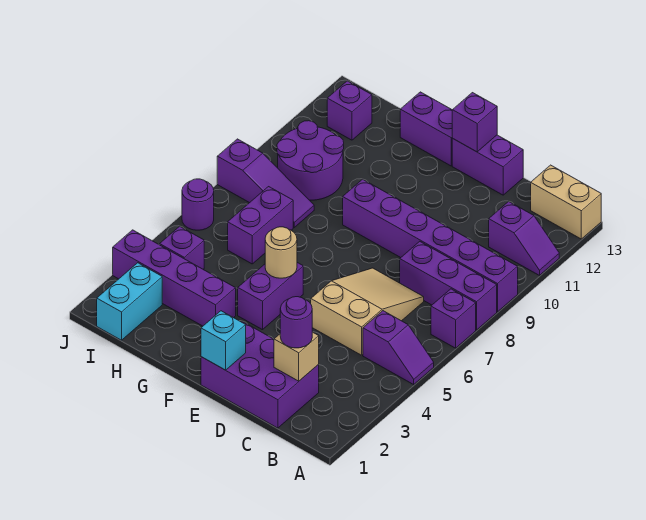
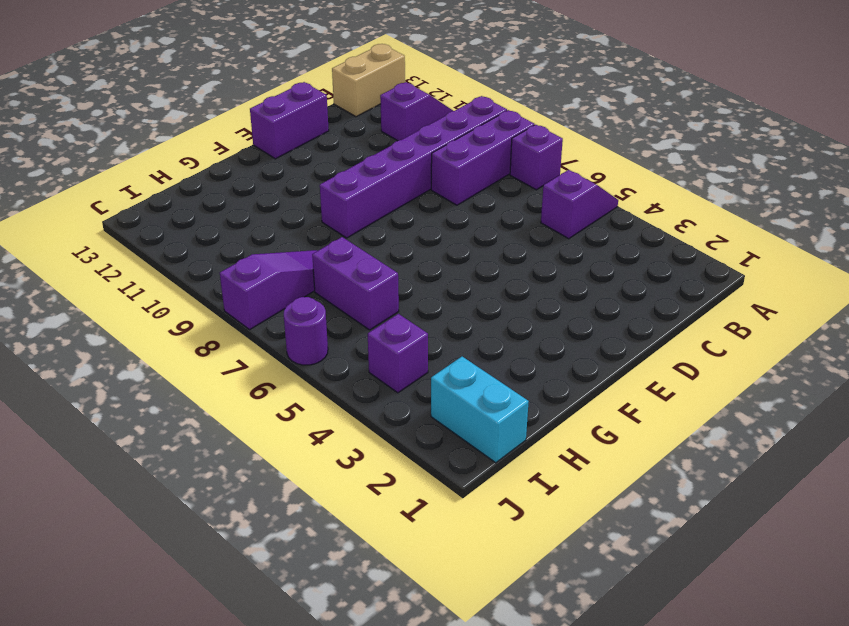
none -> purple 2x3 brick [201,321,319,428]
none -> tan 2x3 slope [311,268,424,355]
none -> purple 1x2 brick [238,263,303,330]

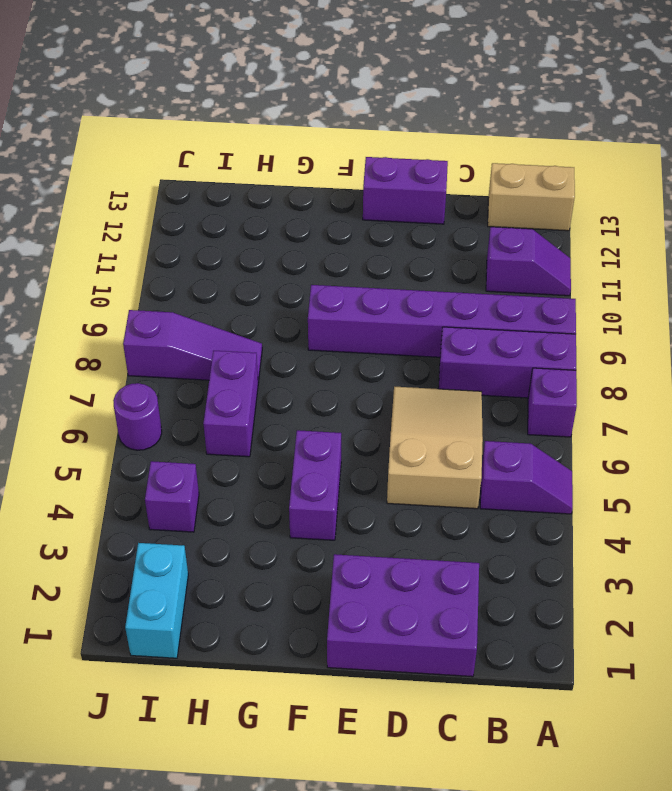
none -> purple 1x2 brick [400,92,452,166]
none -> purple 1x4 brick [113,230,236,326]
none -> purple 2x2 round brick [277,121,344,200]

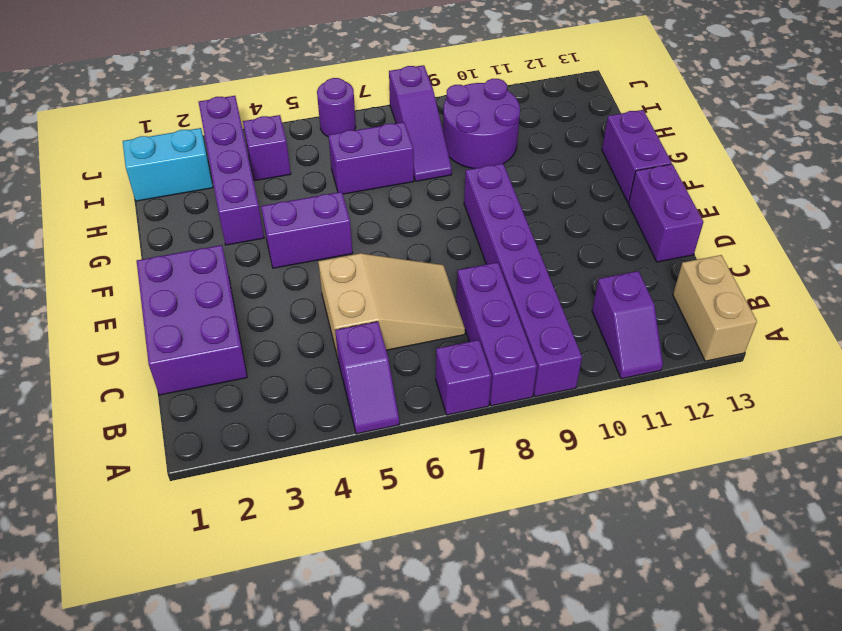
none -> purple 1x1 brick [327,81,372,140]
none -> tan 1x1 brick [274,332,319,381]
none -> cyan 1x1 brick [201,311,246,370]

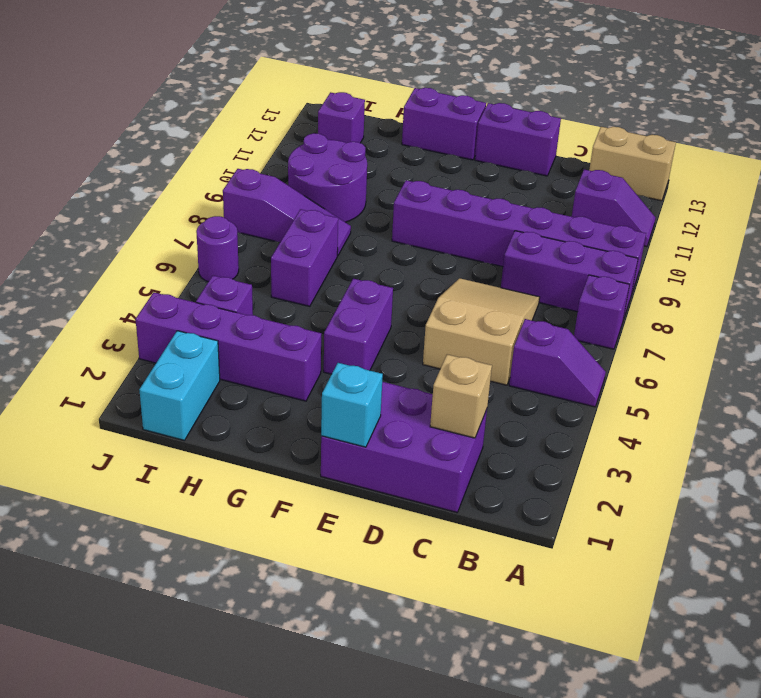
none -> purple 1x1 brick [452,93,497,152]
none -> tan 1x1 round brick [265,227,297,278]
none -> purple 1x1 round brick [280,297,312,348]

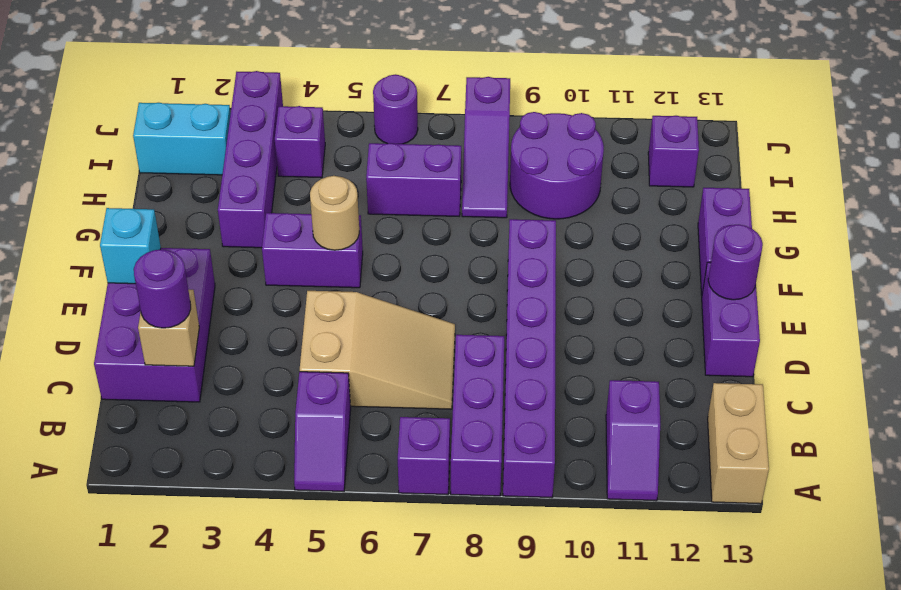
purple 1x1 round brick [708,225,763,300] -> purple 1x1 brick [452,93,497,152]

